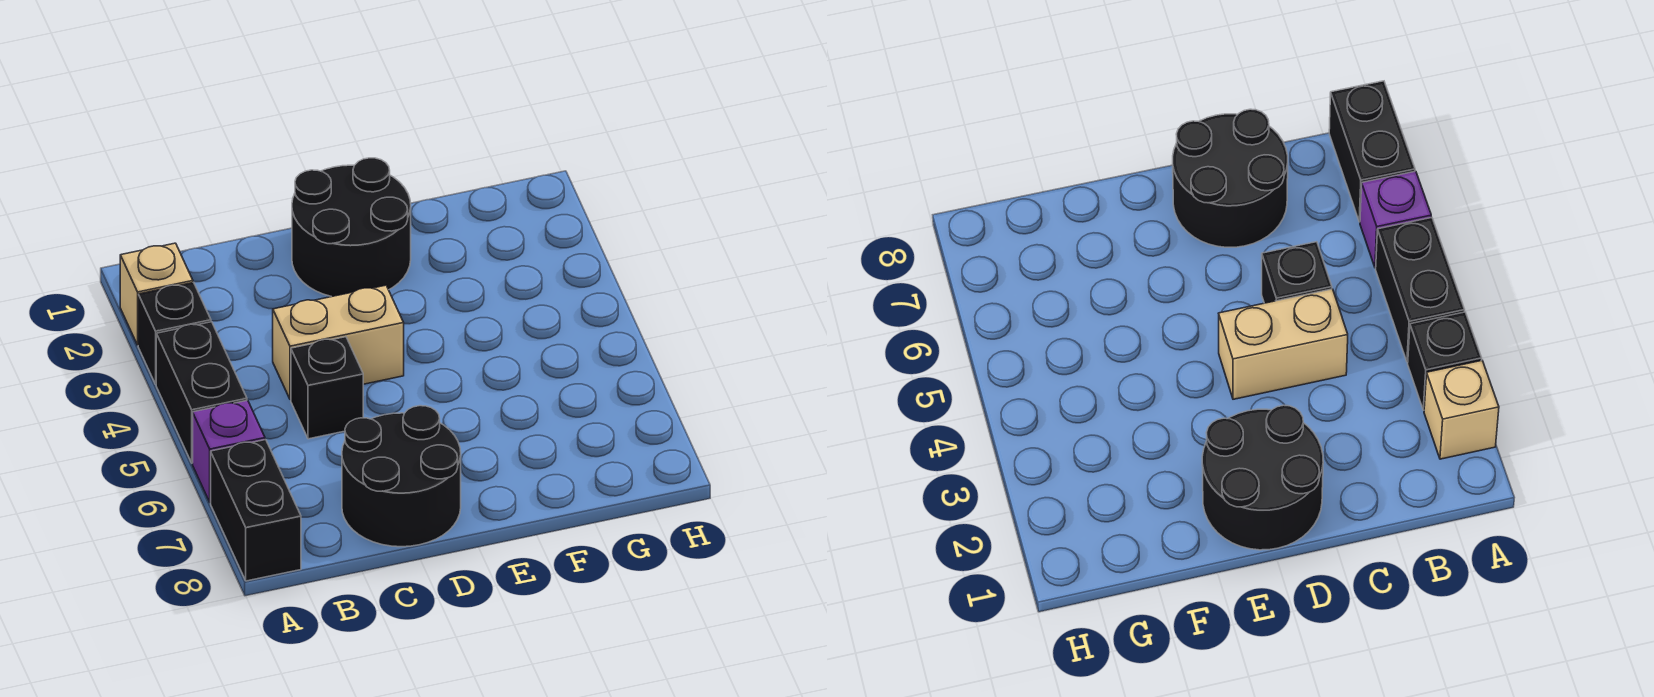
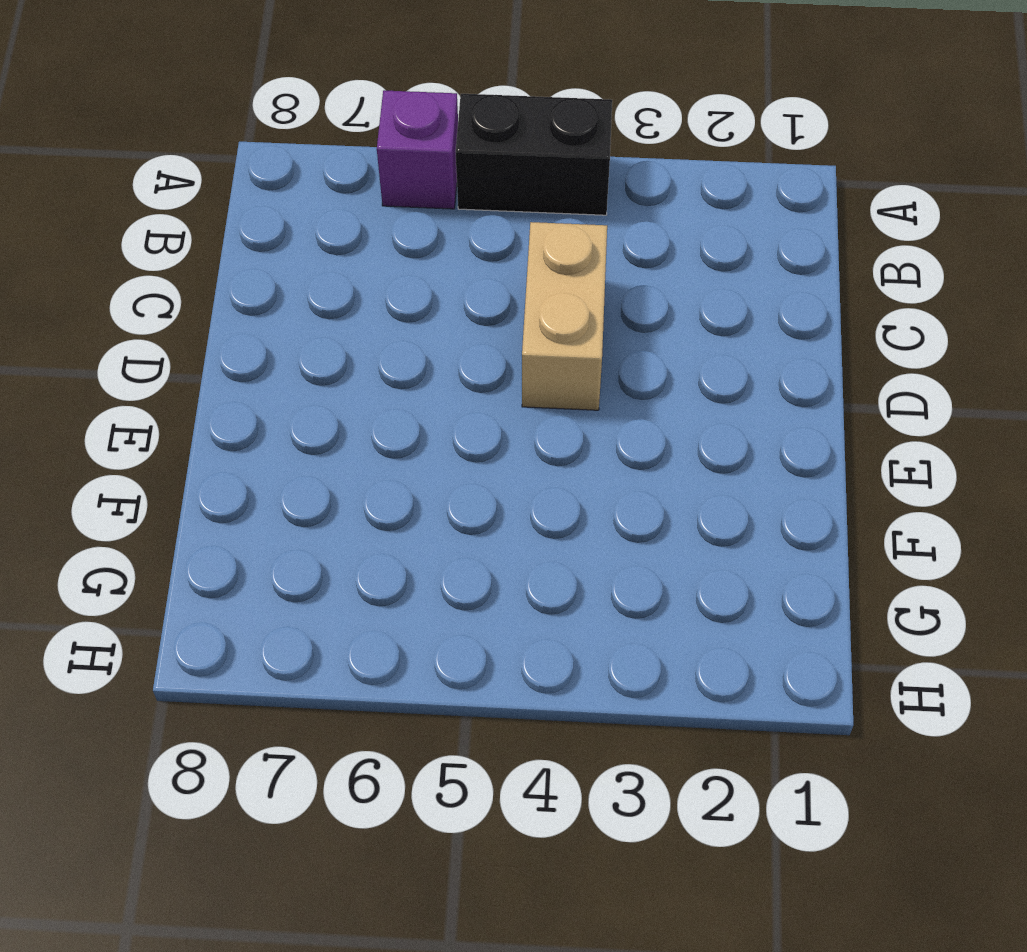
none -> tan 1x1 brick [120,243,193,345]
none -> black 1x1 brick [138,282,211,384]

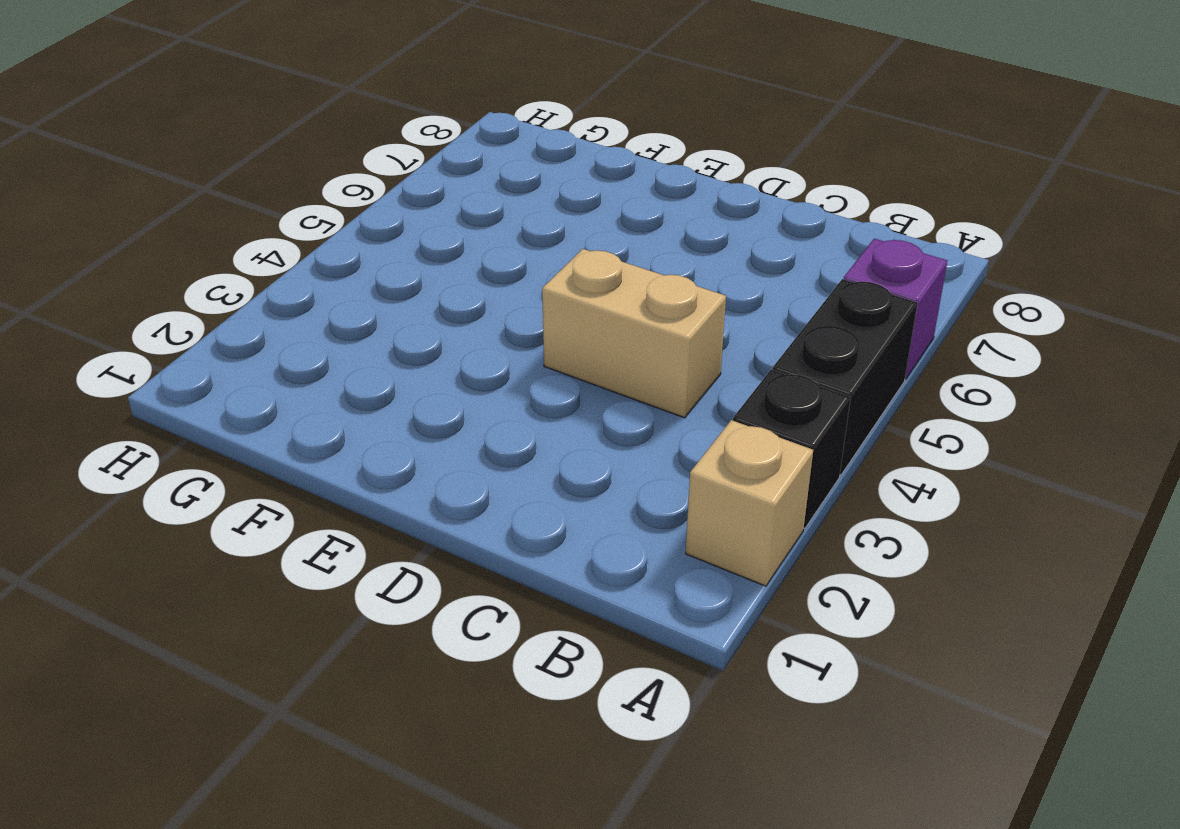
none -> black 1x2 brick [211,440,301,581]
none -> black 1x1 brick [291,337,363,439]

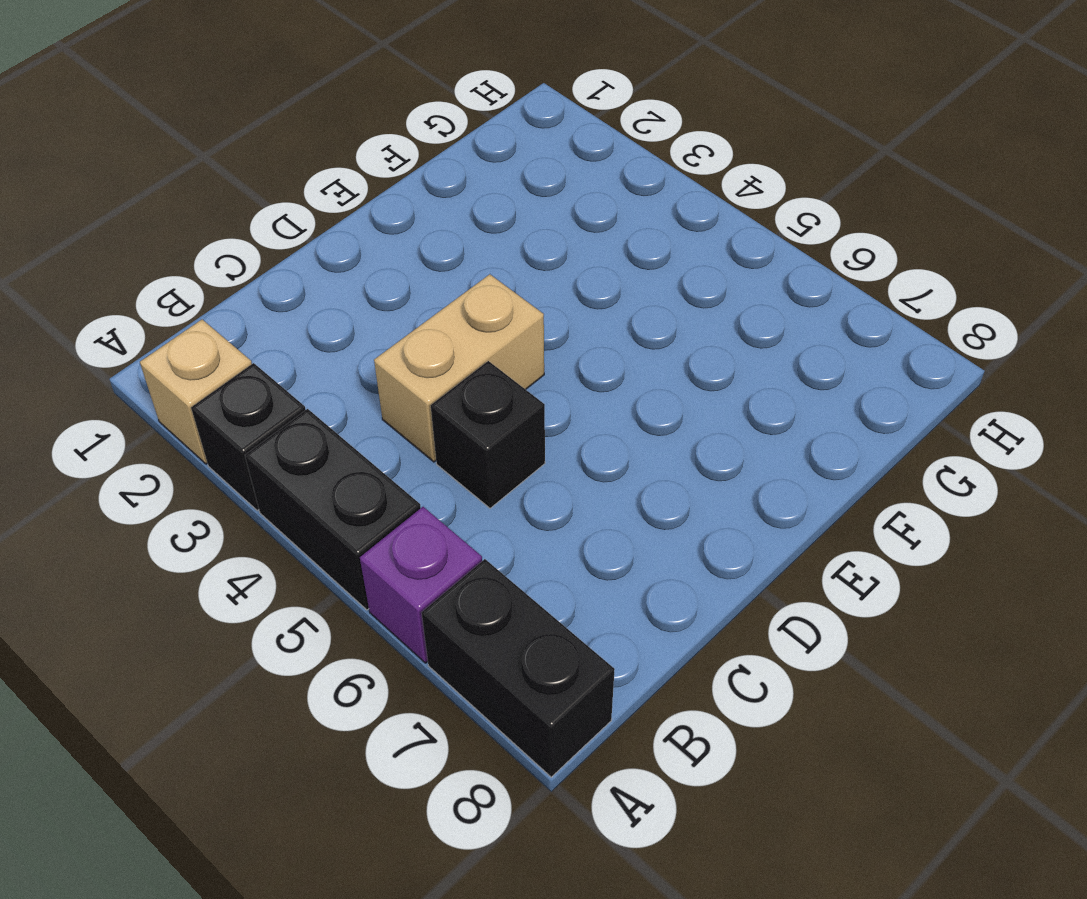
none -> black 2x2 round brick [342,406,461,547]
none -> black 2x2 round brick [292,158,411,297]

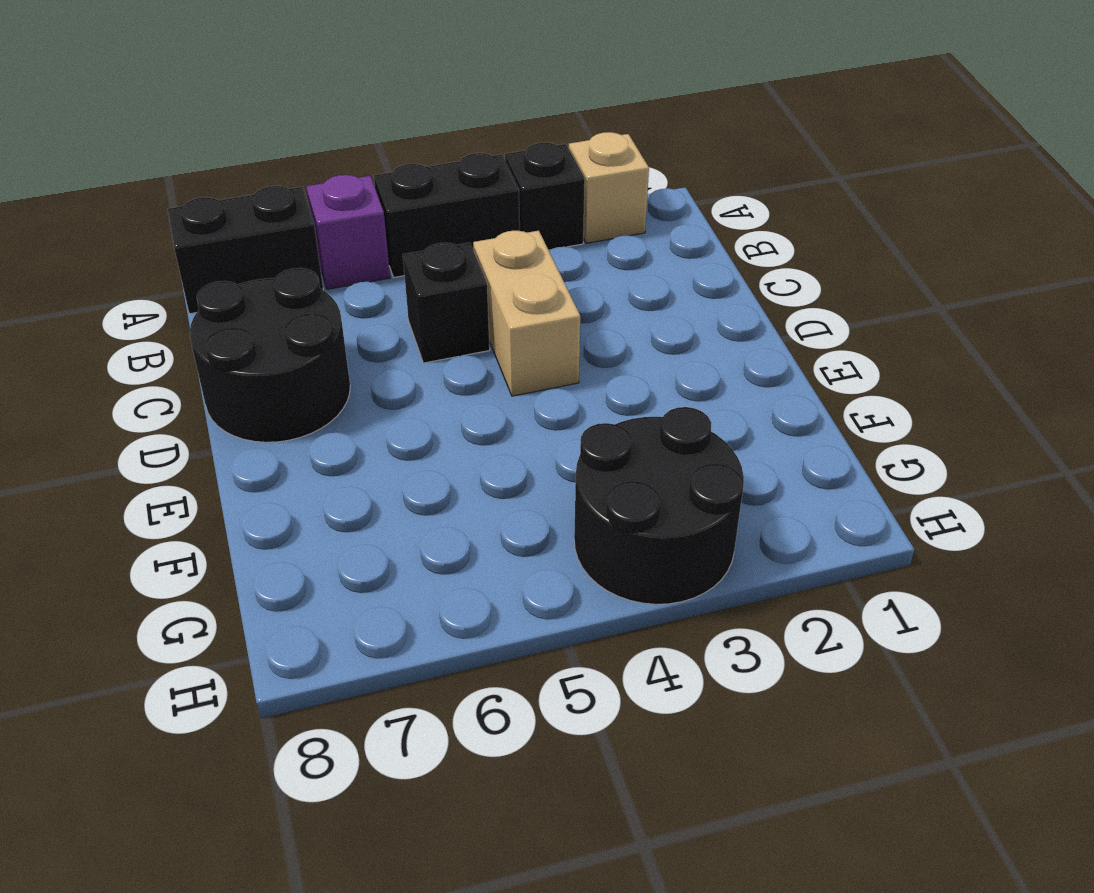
black 2x2 round brick [574,407,744,604] -> black 2x2 round brick moved to [292,158,411,297]

